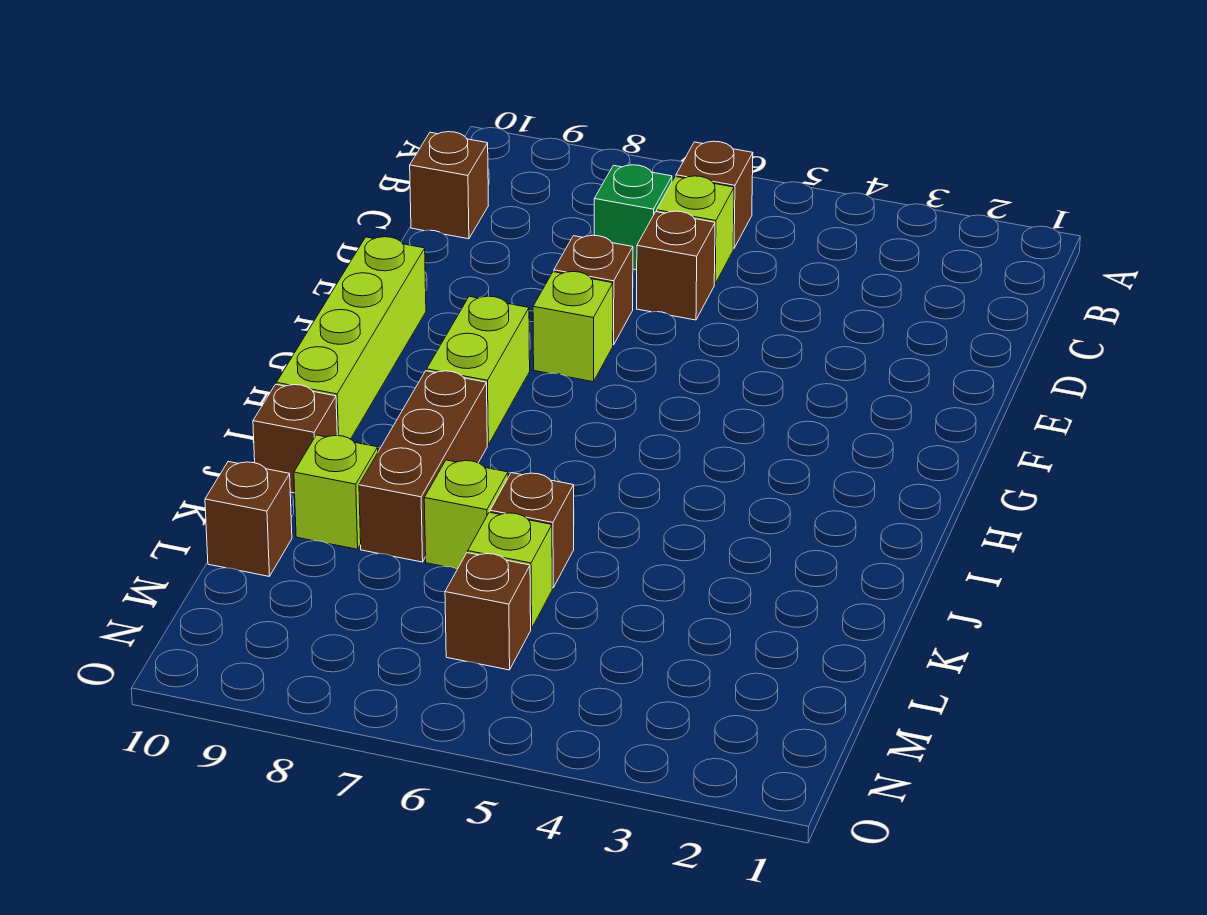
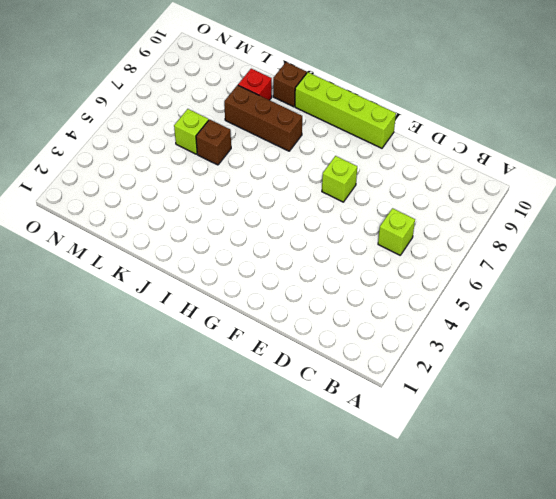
red 1x1 brick [238,69,272,100] -> lime 1x1 brick [294,435,378,549]
none -> brown 1x1 brick [676,141,753,249]
none -> green 1x1 brick [594,165,672,270]
none -> brown 1x1 brick [410,132,488,239]

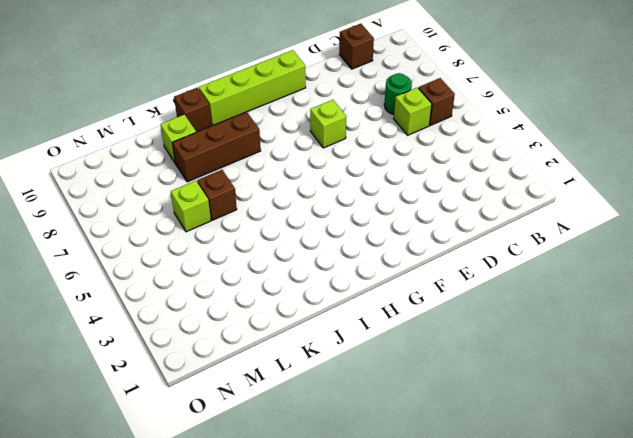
green 1x1 round brick [384,73,412,114] -> green 1x1 brick [594,165,672,270]
none -> brown 1x1 brick [637,211,715,320]
none -> brown 1x1 brick [554,235,633,345]
none -> lime 1x2 brick [427,296,530,445]

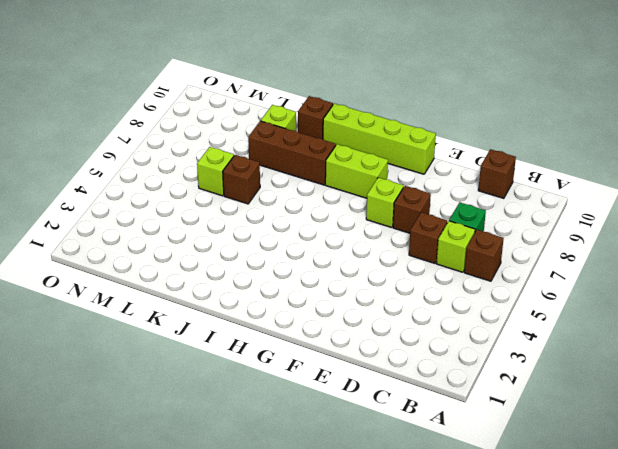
none -> lime 1x1 brick [424,460,508,569]
none -> brown 1x1 brick [205,462,292,576]
none -> brown 1x1 brick [445,553,531,670]

